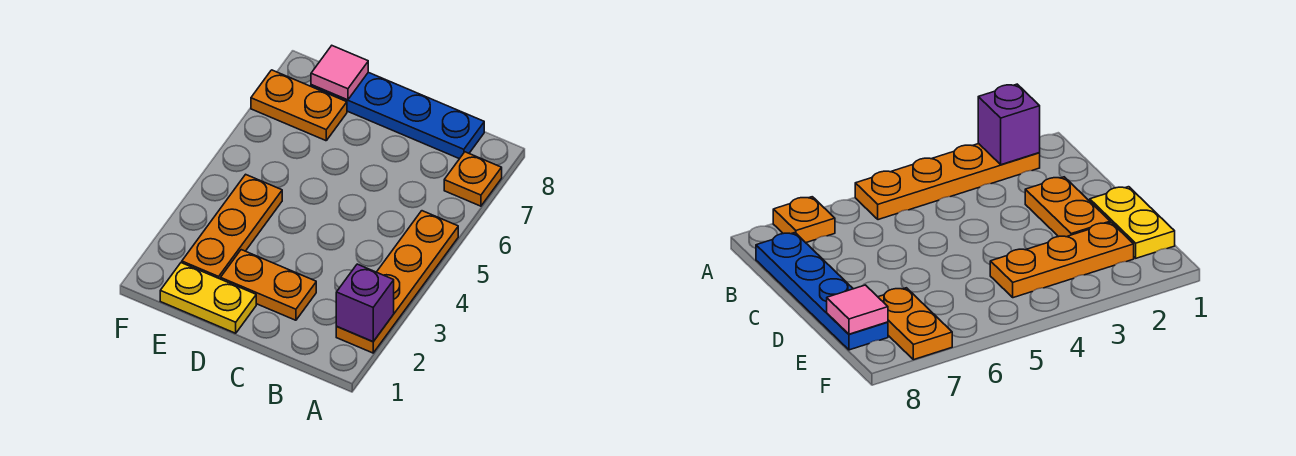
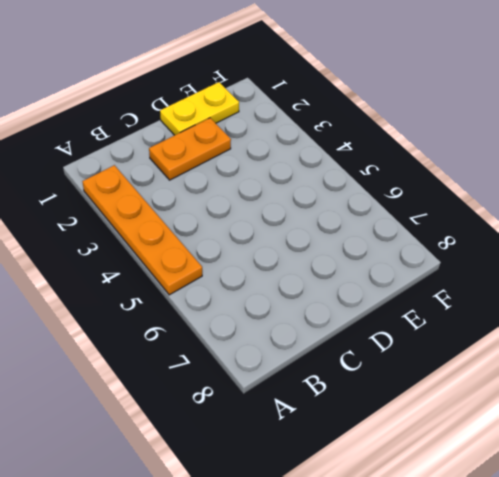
none -> orange 1x1 plate [444,152,502,206]
none -> blue 1x4 plate [311,72,484,159]

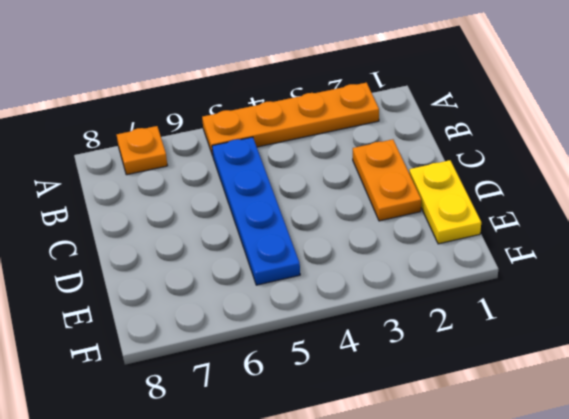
blue 1x4 plate [212,137,300,285] -> blue 1x4 plate moved to [311,72,484,159]
none -> orange 1x3 plate [182,174,282,279]
none -> orange 1x2 plate [251,70,347,141]

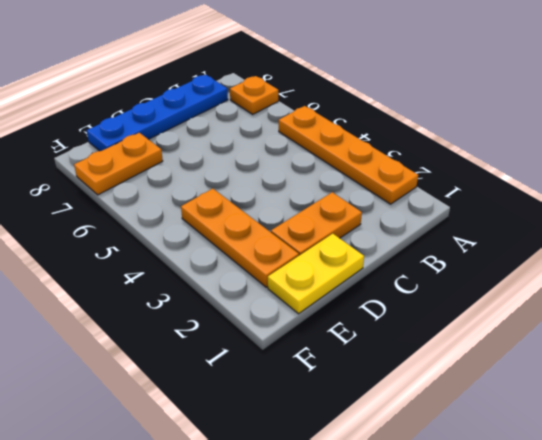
none -> purple 1x1 brick [336,264,394,342]
none -> pink 1x1 tile [311,46,368,100]

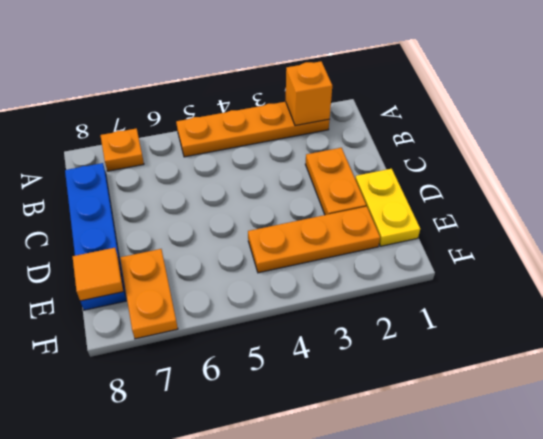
orange 1x1 brick [286,61,332,126] -> purple 1x1 brick [336,264,394,342]
orange 1x1 tile [72,248,124,301] -> pink 1x1 tile [311,46,368,100]

